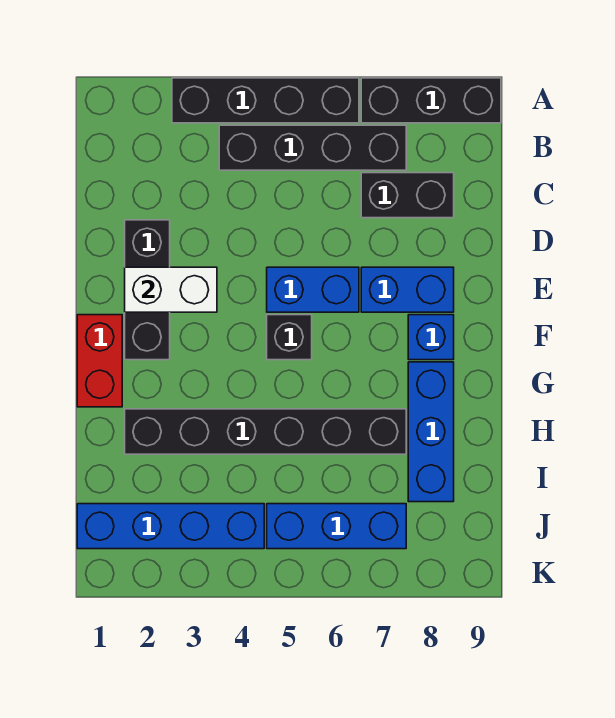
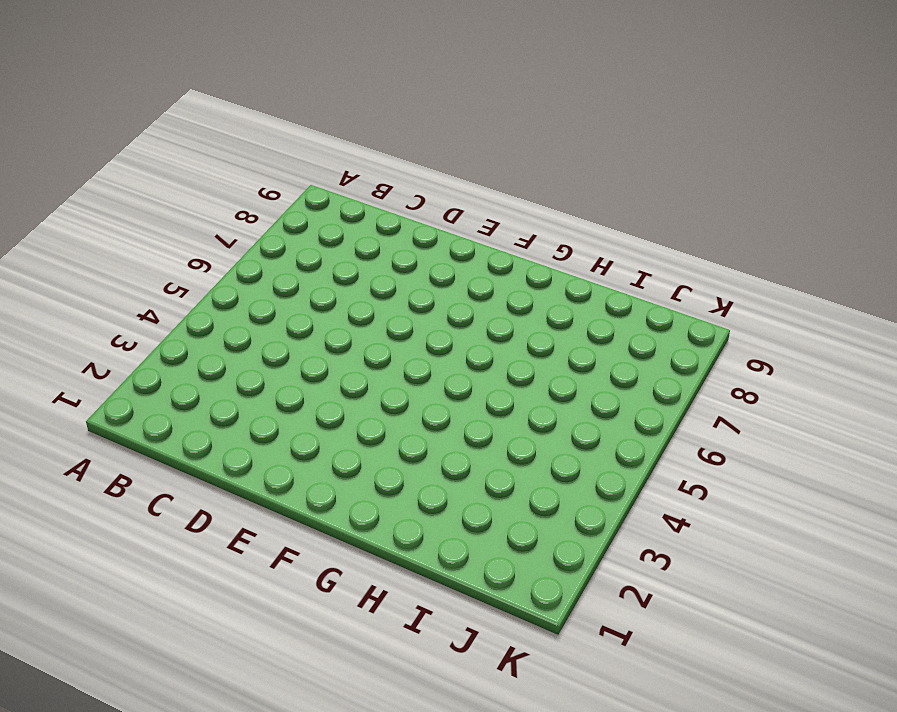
none -> black 1x4 brick [172,78,359,123]
none -> black 1x3 brick [361,78,501,123]
none -> black 1x4 brick [219,125,406,170]

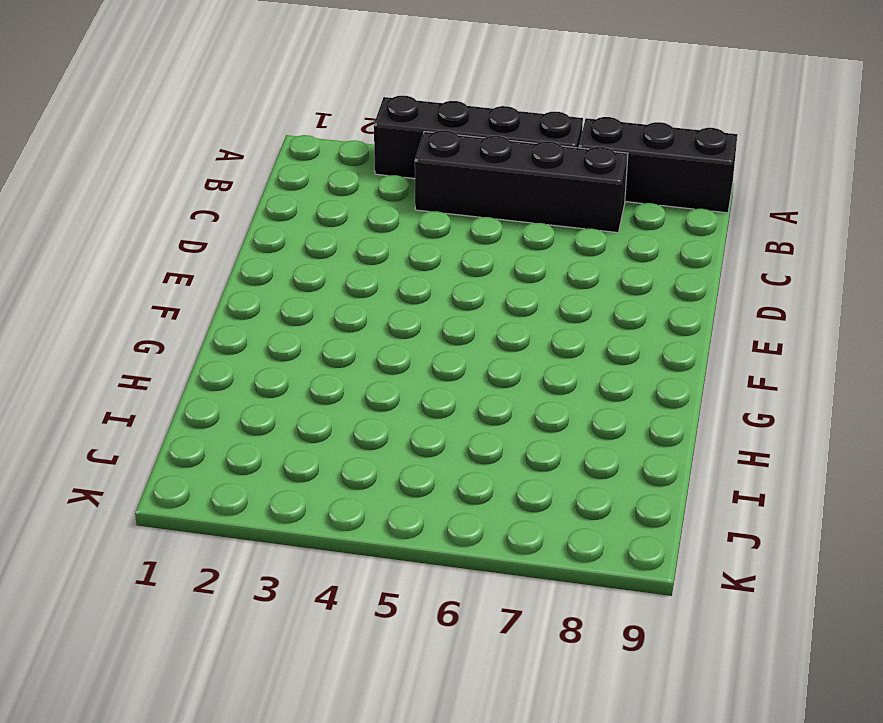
none -> black 1x2 brick [361,173,454,218]
none -> black 1x3 brick [125,220,170,360]
none -> blue 1x2 brick [267,267,359,312]

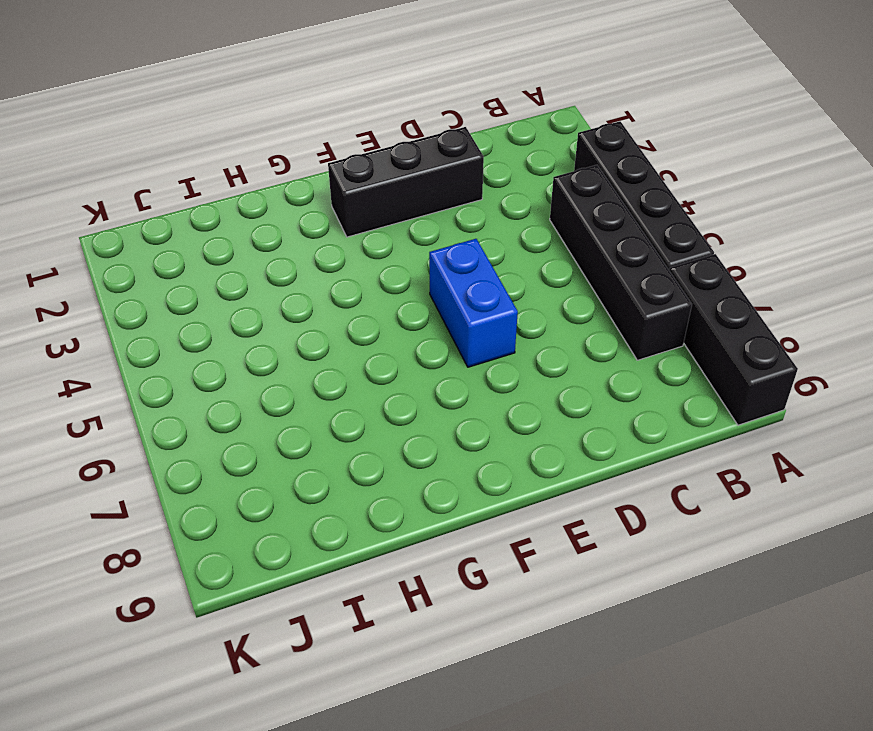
none -> black 1x2 brick [361,173,454,218]
none -> blue 1x2 brick [361,267,454,312]
none -> red 1x2 brick [77,315,122,407]

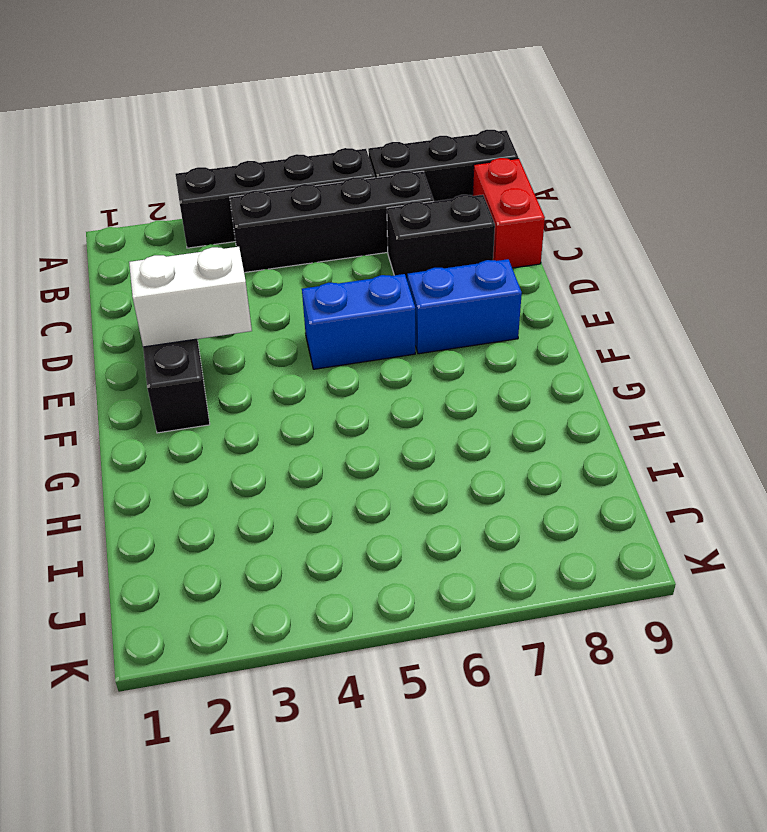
red 1x2 brick [473,158,545,268] -> red 1x2 brick moved to [77,315,122,407]
none -> black 1x1 brick [267,315,312,360]
none -> blue 1x1 brick [408,315,454,360]
none -> blue 1x3 brick [408,362,454,502]

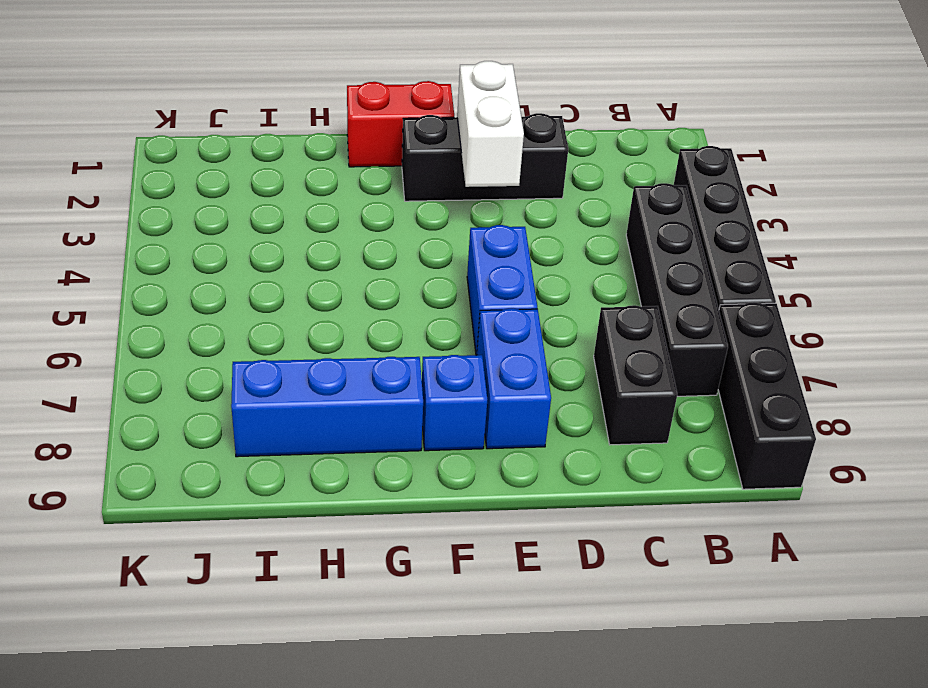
none -> black 1x1 brick [267,315,312,360]
none -> black 1x6 brick [125,409,406,454]
none -> blue 1x4 brick [77,504,264,549]

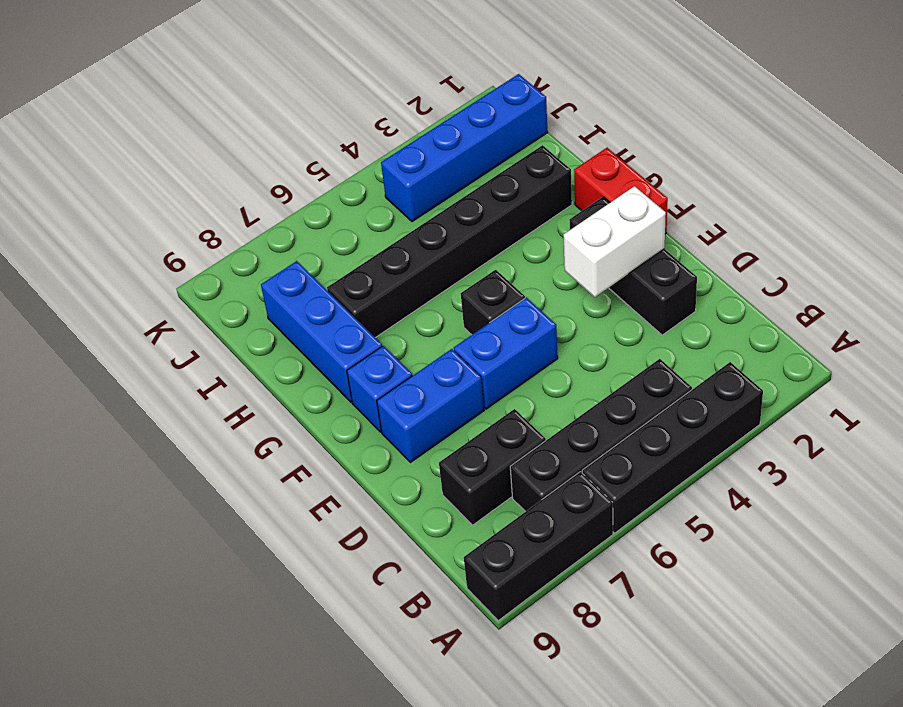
none -> blue 1x3 brick [267,504,406,549]

